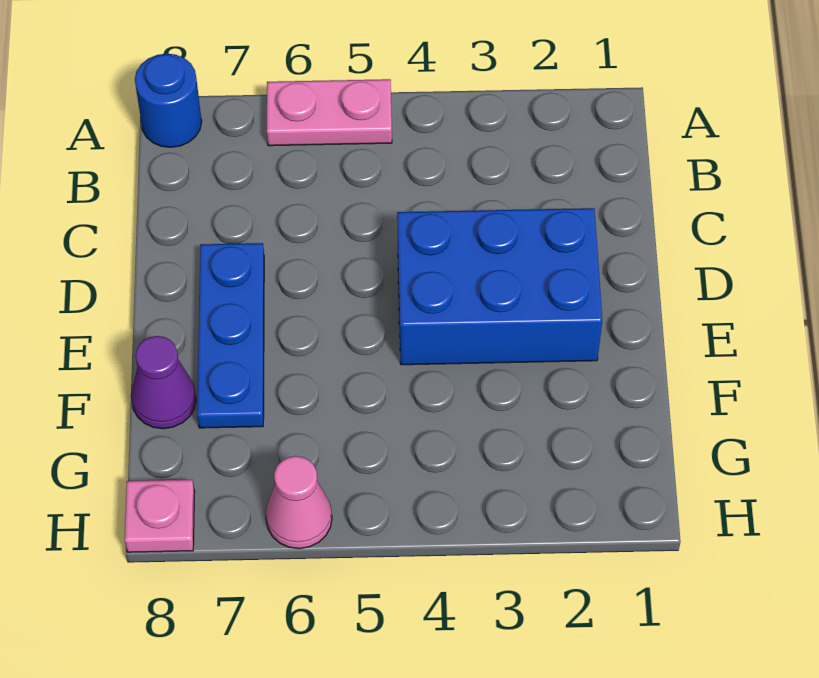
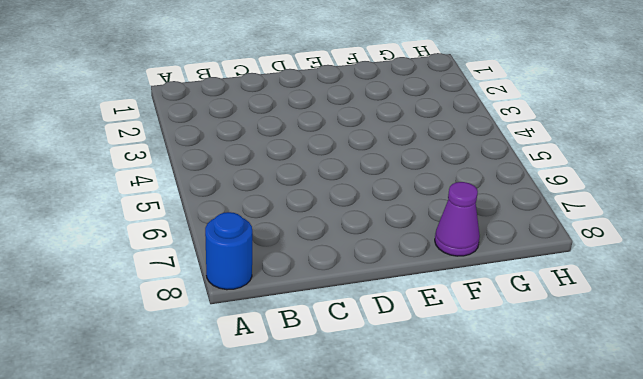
none -> pink 1x2 plate [267,79,392,146]
none -> blue 2x3 brick [397,208,602,365]

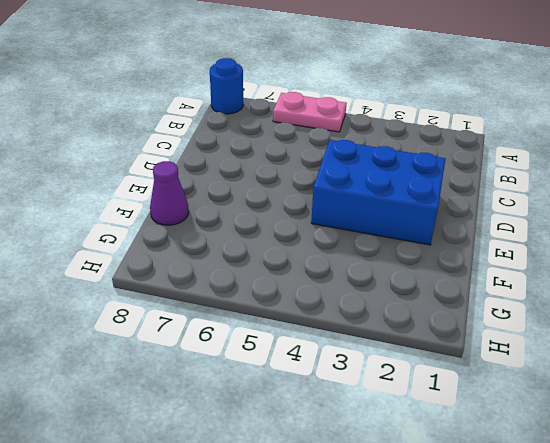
none -> blue 1x3 plate [197,243,264,428]
none -> pink 1x1 cone [266,456,332,549]

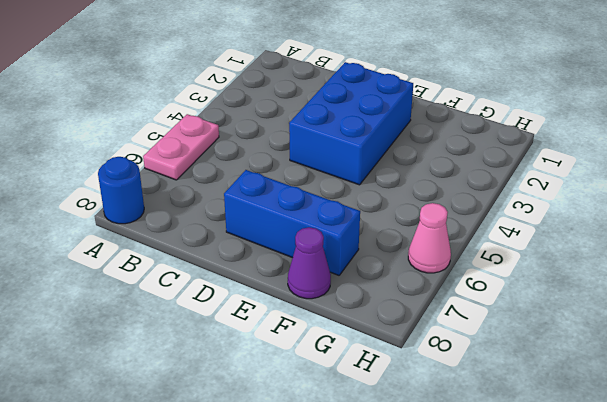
blue 1x3 brick [224,170,360,275] -> blue 1x3 plate [197,243,264,428]
none -> pink 1x1 plate [125,480,195,552]

